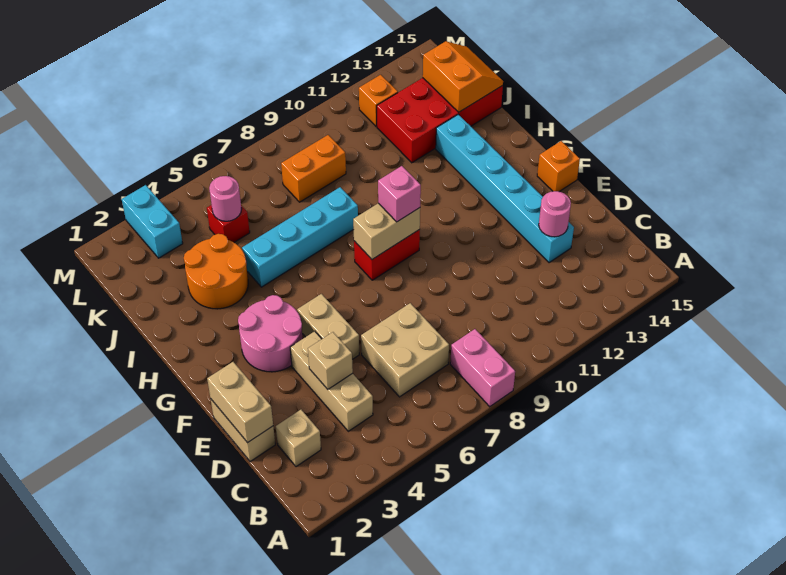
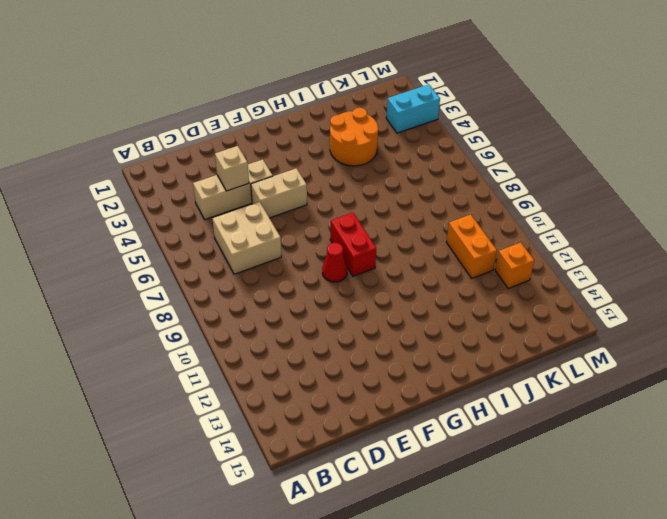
red 1x1 cone [322,243,347,282] -> none
orange 1x2 brick [446,214,497,278] -> orange 1x2 brick moved to [281,135,346,202]
none -> pink 1x2 brick [450,329,515,407]
none -> tan 1x1 brick [276,410,321,467]
none -> tan 1x2 brick [211,400,275,462]

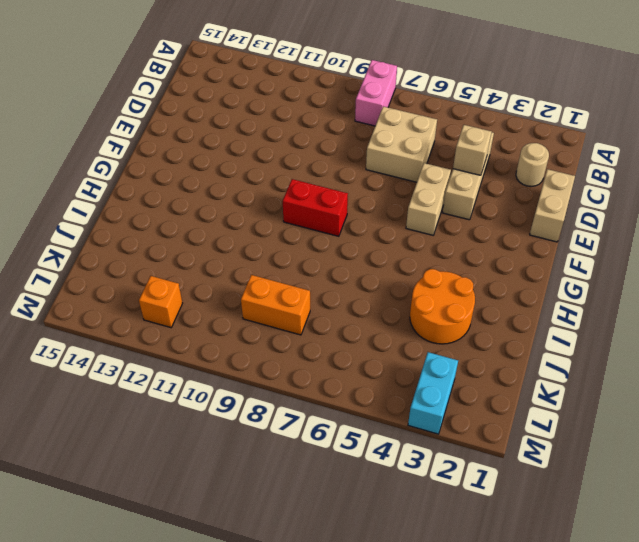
tan 1x1 round brick [516,143,549,186] -> tan 1x1 brick [276,410,321,467]
none -> cyan 1x6 brick [436,114,574,263]
none -> pink 2x2 round brick [238,295,303,372]
none -> orange 1x1 brick [537,141,580,192]

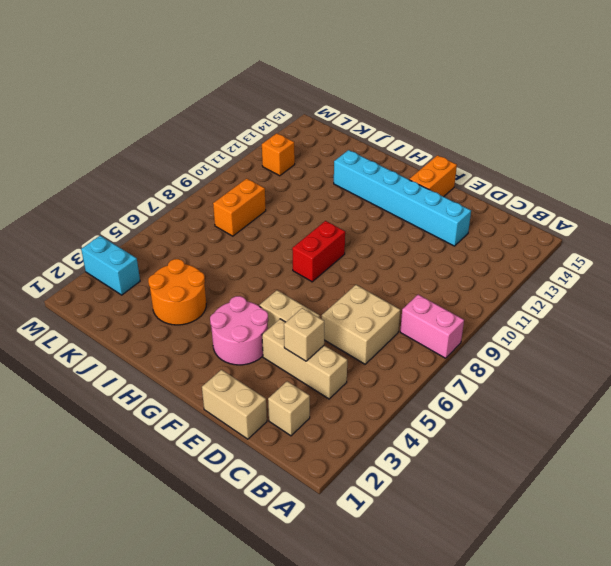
orange 1x2 brick [409,155,457,197] -> orange 1x1 brick [537,141,580,192]
none -> cyan 1x4 brick [242,187,358,287]
none -> red 2x4 brick [377,78,503,163]
none -> red 1x1 brick [207,205,250,242]

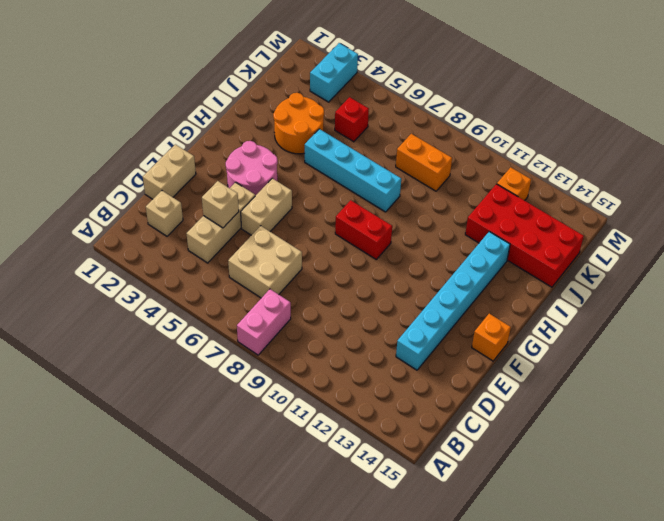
none -> tan 1x2 brick [207,362,273,443]
none -> pink 1x1 round brick [539,191,571,237]
none -> tan 1x2 brick [353,203,420,259]

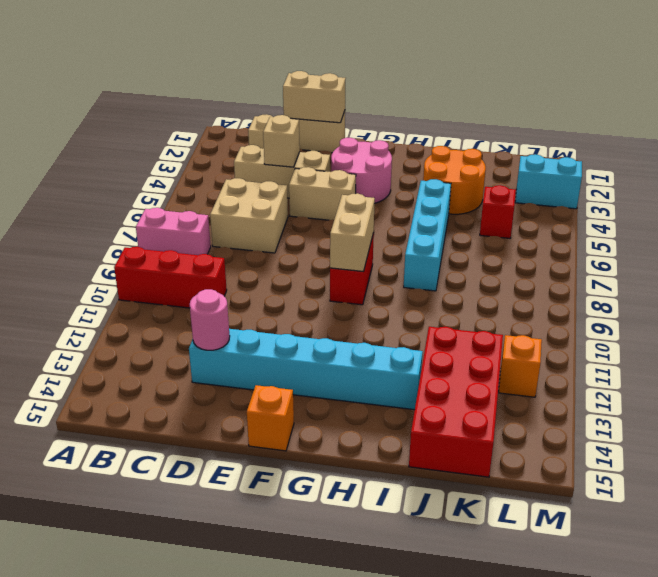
red 1x3 brick [114,247,227,308] -> none
none -> orange 1x2 brick [281,135,346,202]
none -> orange 2x2 slope [423,41,503,112]
none -> pink 1x1 round brick [209,176,241,221]

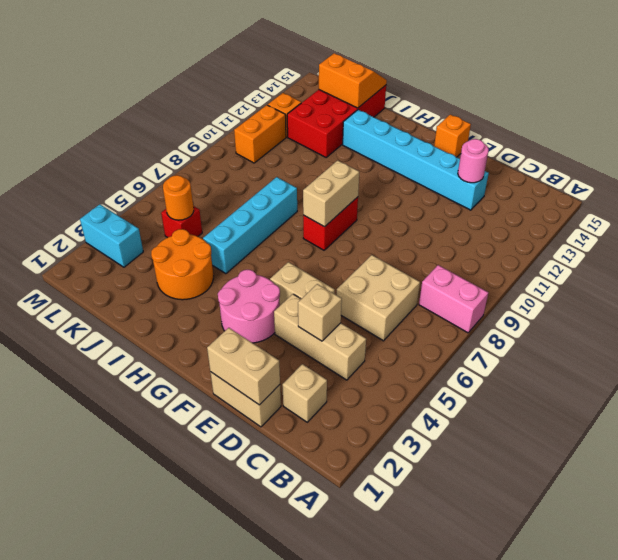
orange 1x1 round brick [163,175,194,220] -> pink 1x1 round brick [209,176,241,221]
orange 1x2 brick [234,105,286,163] -> orange 1x2 brick moved to [281,135,346,202]
none -> pink 1x1 brick [378,166,421,222]

